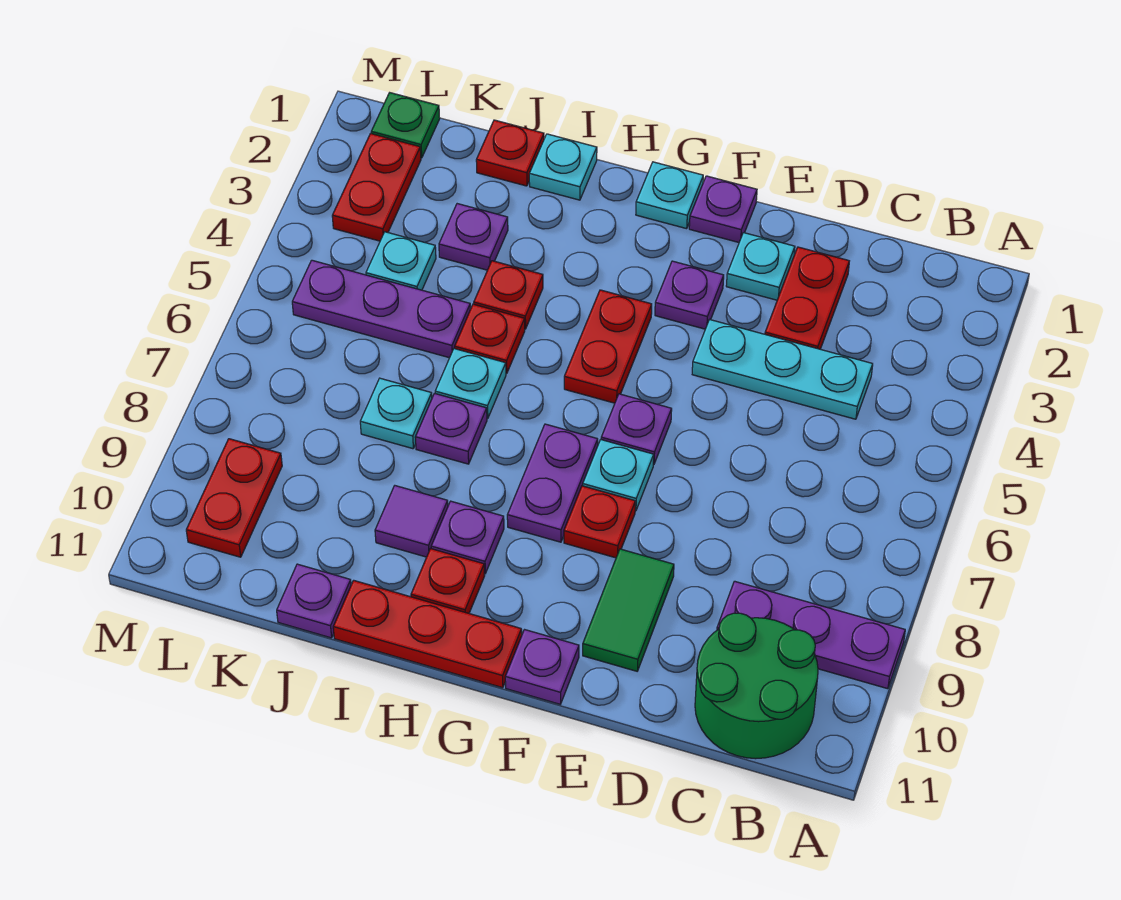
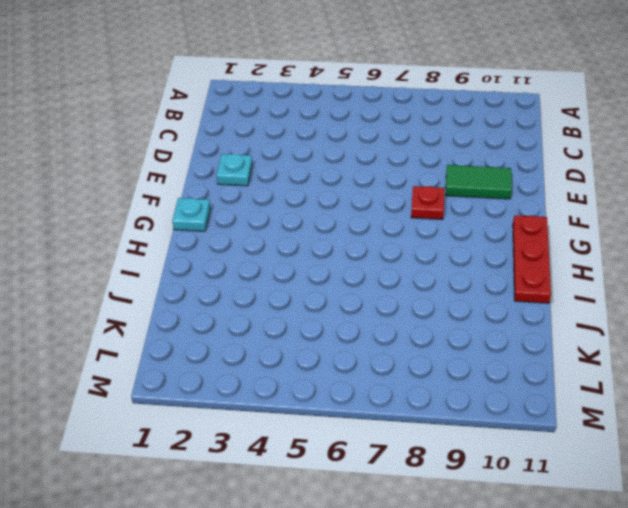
none -> purple 1x3 plate [717,581,905,689]
none -> green 2x2 round brick [695,613,818,759]
none -> cyan 1x3 plate [692,320,873,419]
none -> red 1x2 plate [765,247,849,349]

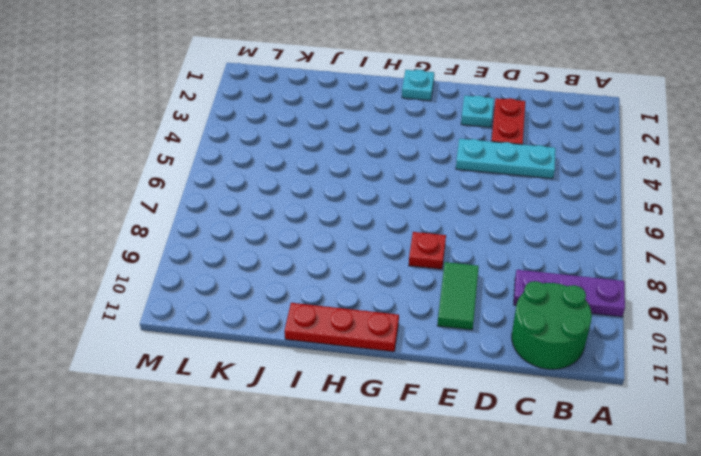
none -> purple 1x1 plate [689,176,757,242]
none -> purple 1x1 plate [655,261,724,329]
none -> purple 1x1 plate [601,394,672,465]
none -> cyan 1x1 plate [583,440,654,511]

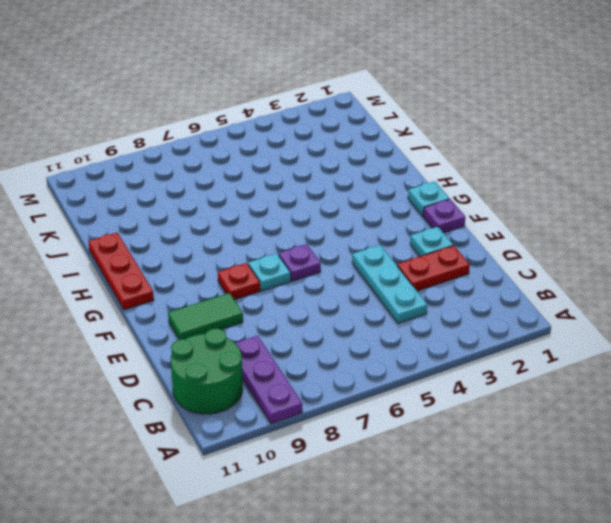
none -> purple 1x1 plate [655,261,724,329]
none -> purple 1x1 plate [505,630,579,704]
none -> red 1x2 plate [564,290,652,403]
none -> purple 1x2 plate [507,424,598,542]

